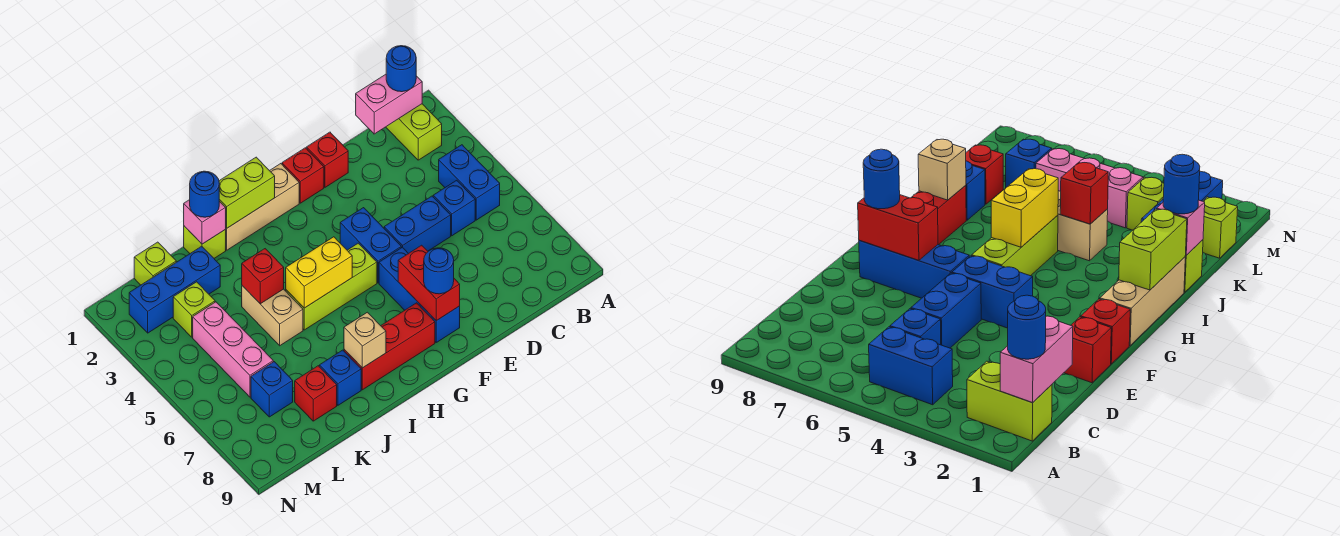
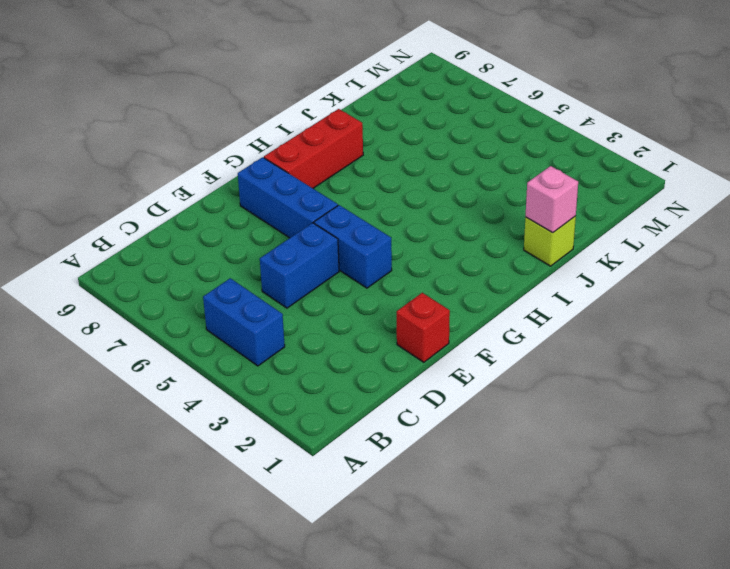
none -> lime 1x2 brick [386,104,442,160]
none -> blue 1x1 brick [433,180,475,236]
none -> red 1x1 brick [282,148,324,203]
none -> tan 1x3 brick [225,164,299,250]

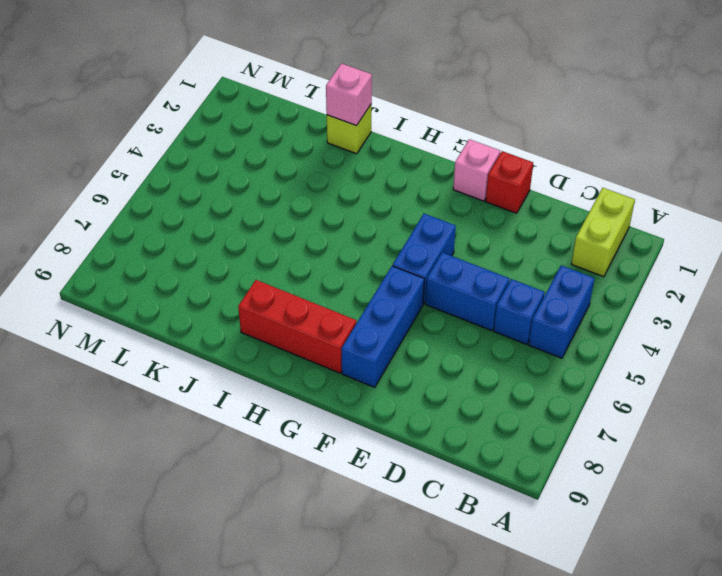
pink 1x1 brick [453,139,500,201] -> red 1x1 brick [282,148,324,203]
none -> tan 1x3 brick [225,164,299,250]
none -> lime 1x3 brick [286,243,377,330]
none -> tan 1x2 brick [242,286,303,346]
none -> blue 1x1 brick [319,350,361,405]

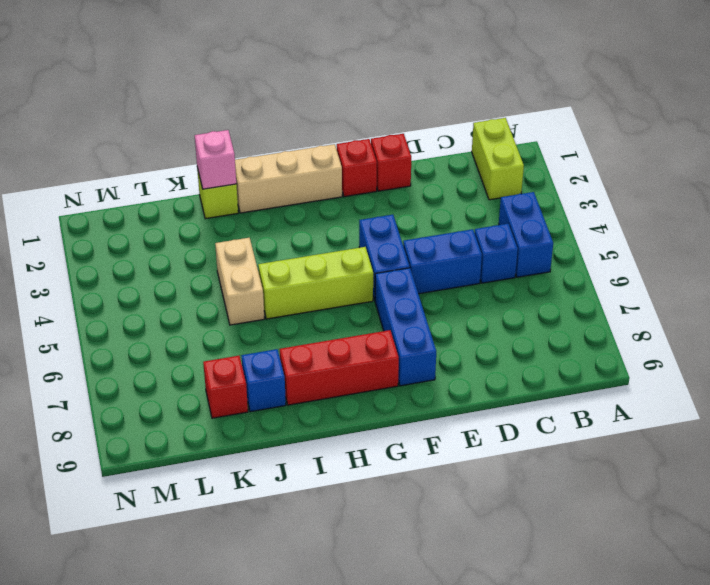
none -> blue 1x3 brick [129,246,220,333]
none -> lime 1x1 brick [134,242,176,285]
none -> lime 1x1 brick [173,282,215,337]
none -> pink 1x3 brick [193,302,273,397]

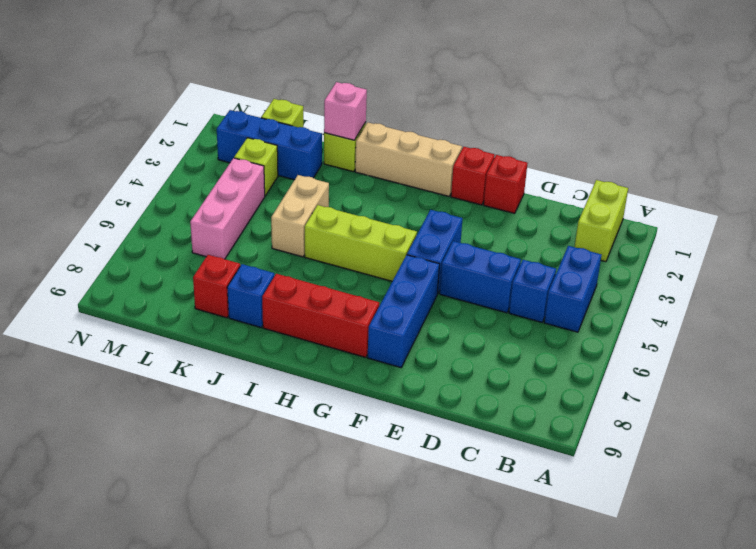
none -> blue 1x1 brick [251,362,293,417]
none -> pink 1x2 brick [356,74,422,134]
none -> red 1x2 brick [398,245,460,321]
none -> lime 1x2 brick [219,157,275,228]

